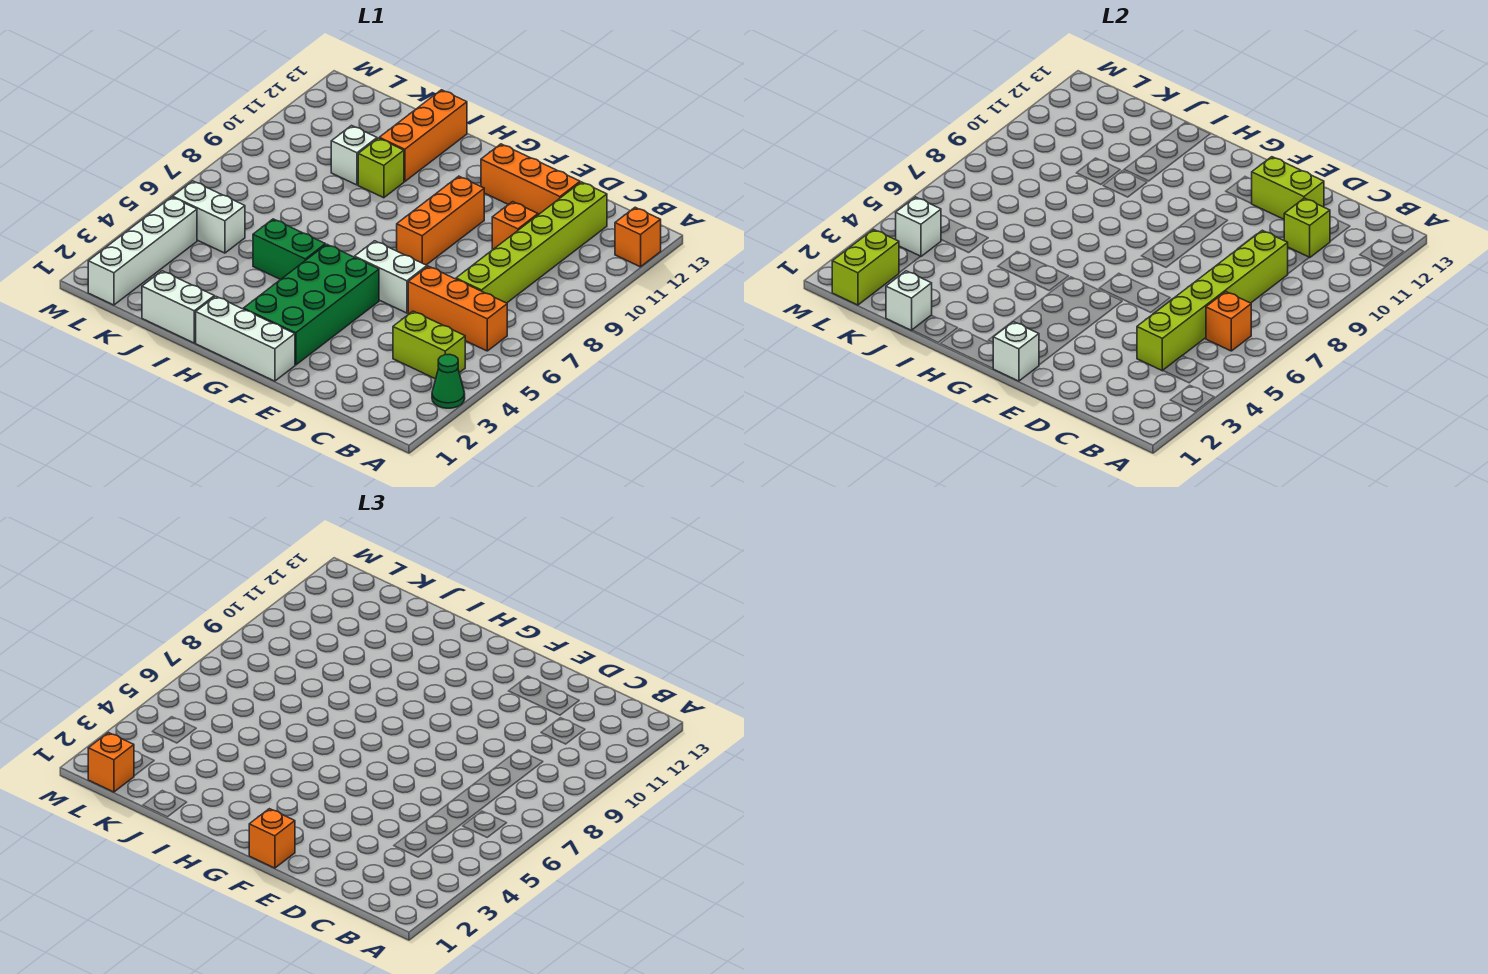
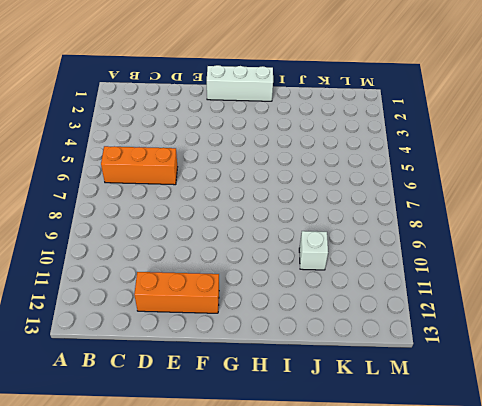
none -> green 1x1 cone [432,354,465,408]
none -> orange 1x1 brick [615,207,661,267]
none -> lime 1x2 brick [393,311,465,379]

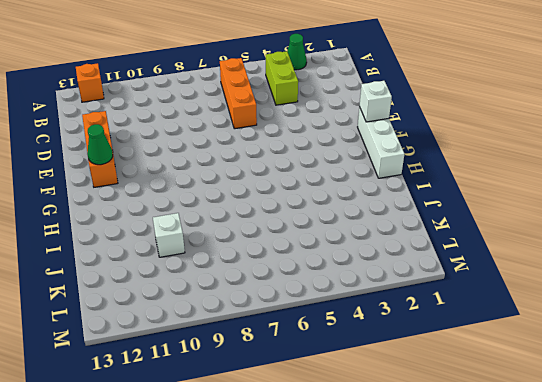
green 1x1 cone [87,124,113,165] -> none
none -> lime 1x6 brick [456,182,607,303]
none -> orange 1x1 brick [492,202,538,249]
none -> white 1x2 brick [355,241,427,313]

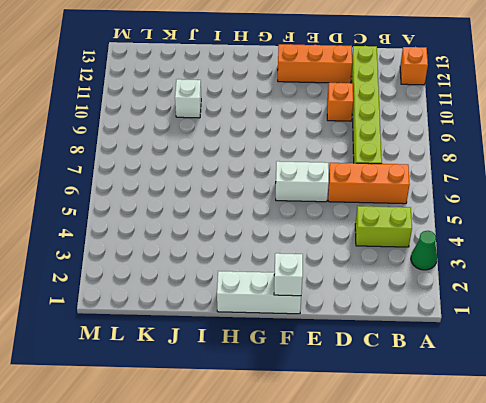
none -> green 2x4 brick [244,244,379,365]
none -> orange 1x3 brick [397,176,484,265]
none -> green 1x2 brick [253,219,325,280]

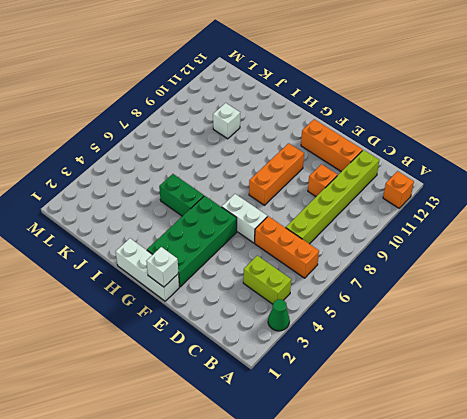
none -> white 1x2 brick [142,271,214,343]
none -> lime 1x1 brick [358,138,404,198]
none -> orange 1x3 brick [379,90,467,182]

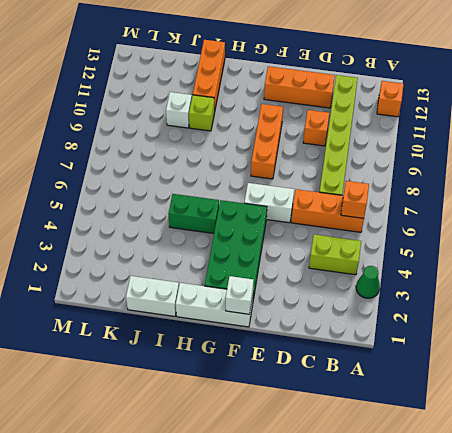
none -> white 1x2 brick [173,181,245,253]
none -> white 1x4 brick [88,197,197,305]
none -> lime 1x6 brick [1137,230,1288,371]

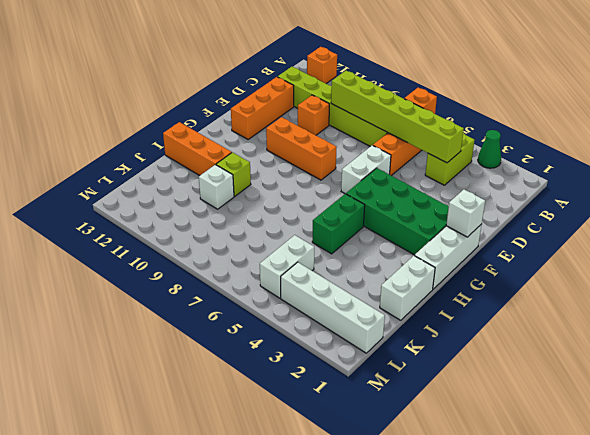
none -> lime 1x1 brick [1284,198,1330,258]
none -> lime 1x2 brick [1251,157,1324,219]
none -> white 1x1 brick [886,271,932,330]

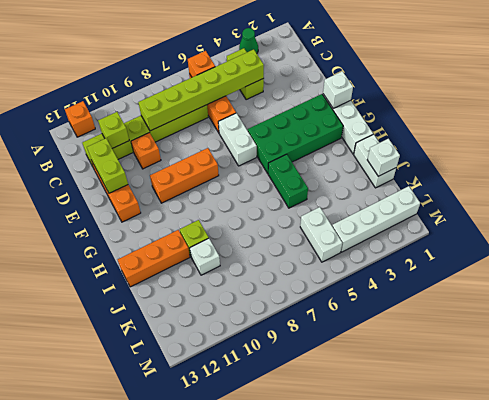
none -> lime 1x2 brick [832,229,899,305]
none -> white 1x1 brick [896,197,941,257]
none -> orange 1x1 brick [249,809,295,868]

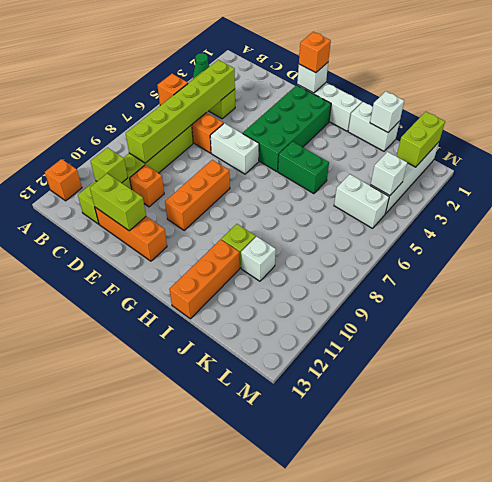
none -> orange 1x1 brick [88,733,134,792]

